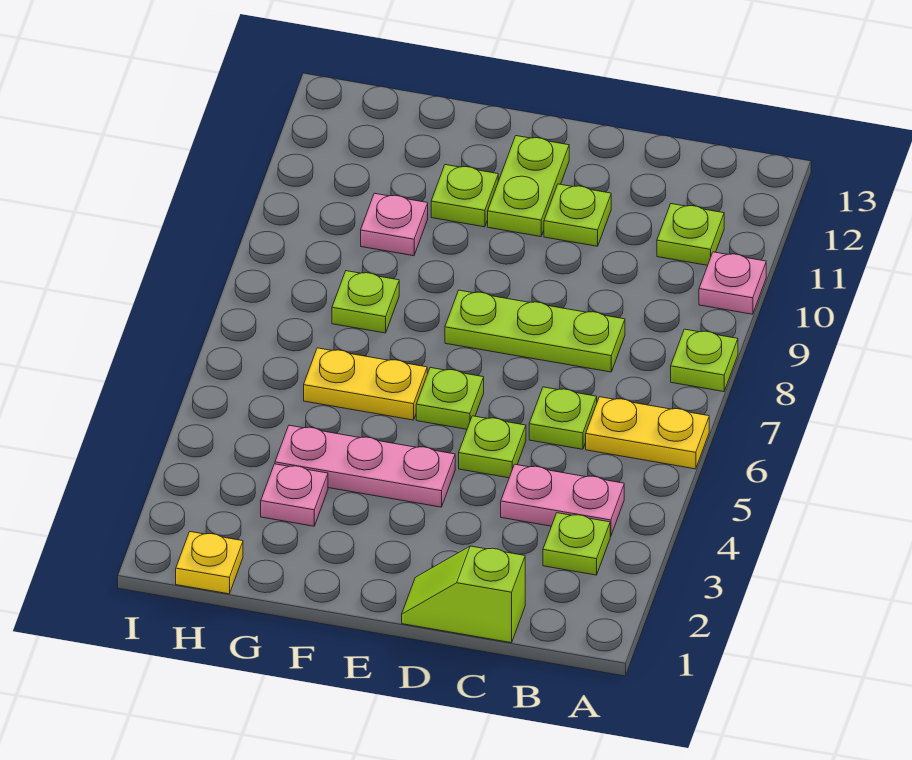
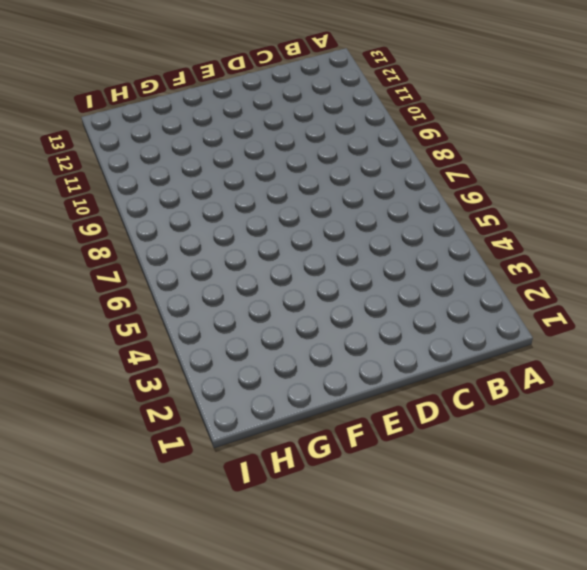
none -> yellow 1x2 plate [586,397,709,469]
none -> lime 1x1 plate [671,329,738,392]
none -> pink 1x1 plate [699,252,766,314]

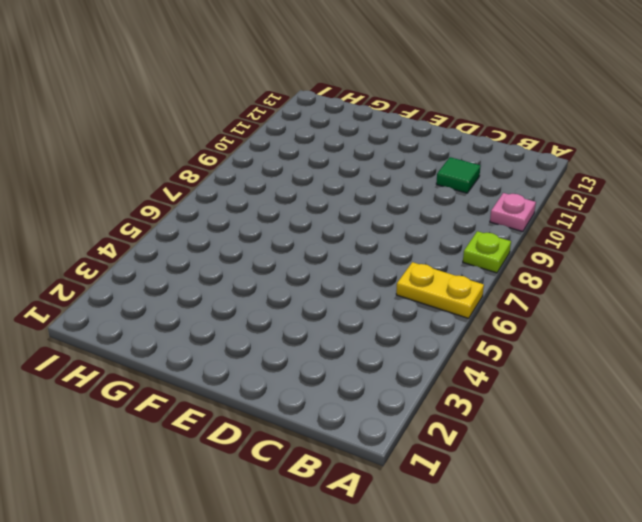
green 1x1 tile [436,157,481,193] -> none
none -> lime 1x1 plate [543,513,610,575]
none -> pink 1x2 plate [501,464,624,536]
none -> lime 1x1 plate [657,204,724,265]

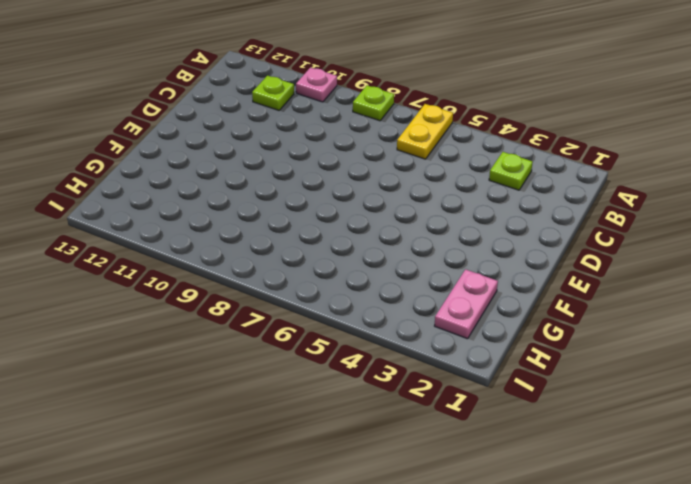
pink 1x2 plate [435,269,498,339] -> pink 1x2 plate moved to [501,464,624,536]
none -> lime 1x2 slope [402,546,525,643]
none -> lime 1x1 plate [529,387,597,449]
none -> lime 1x3 plate [445,290,625,372]

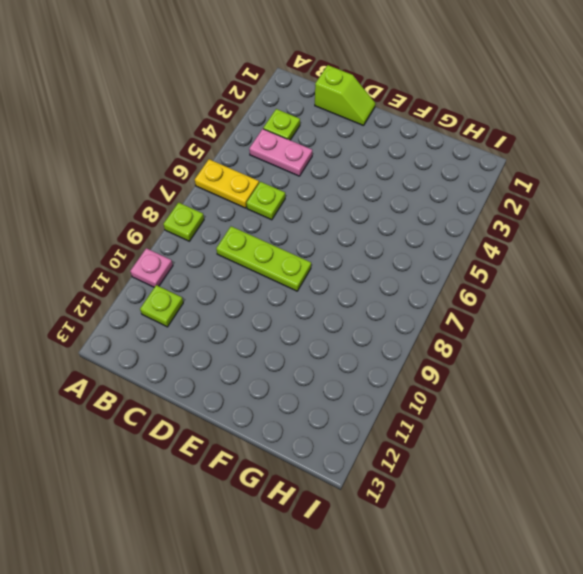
none -> lime 1x1 plate [459,416,526,478]
none -> lime 1x1 plate [544,184,611,246]
none -> pink 1x3 plate [275,425,455,507]

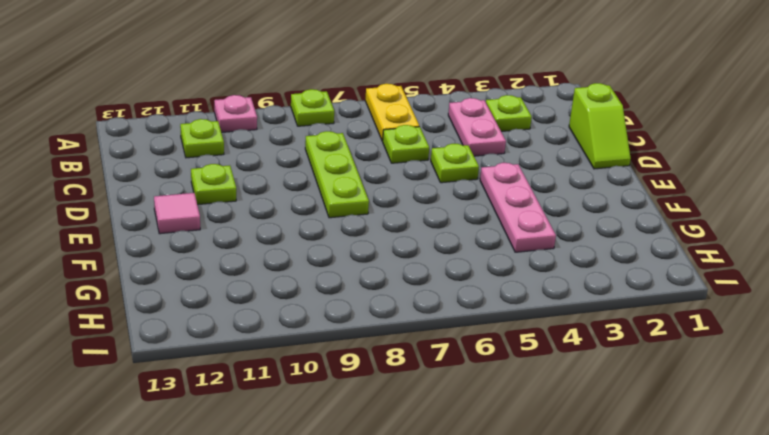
pink 1x1 tile [154,193,200,234] -> lime 1x2 plate [488,136,569,237]
none -> lime 1x1 plate [416,368,484,429]
none -> yellow 1x2 plate [304,348,427,420]
none -> lime 1x1 plate [431,165,498,227]

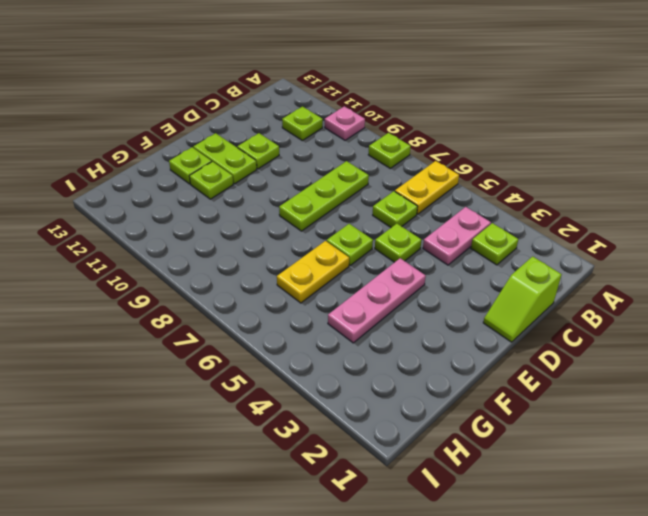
lime 1x1 plate [169,147,212,184] -> lime 1x1 plate moved to [332,271,399,333]
none -> pink 1x1 plate [261,464,328,526]
none -> pink 1x1 plate [361,193,428,256]
none -> yellow 1x1 plate [176,532,243,594]

